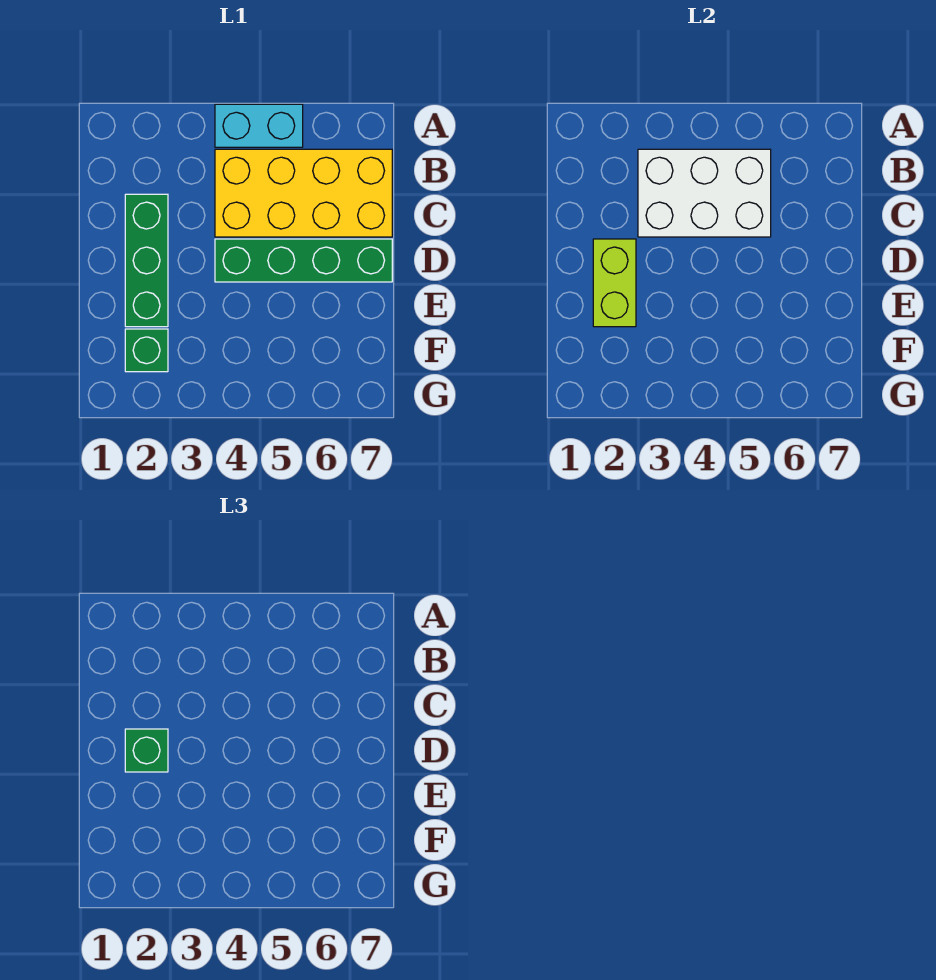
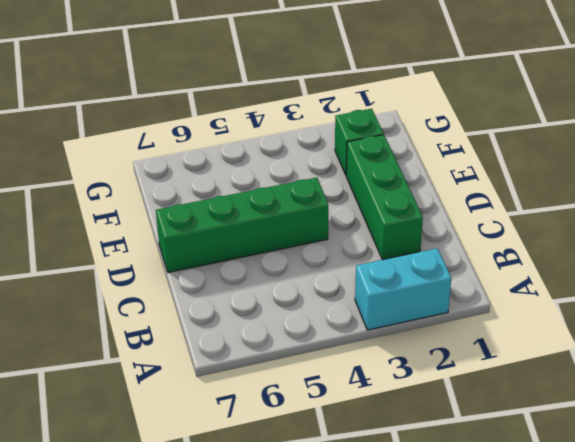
cyan 1x2 brick [355,248,451,330] -> cyan 1x2 brick moved to [215,104,303,147]
none -> yellow 2x4 brick [215,149,392,237]
none -> white 2x3 brick [638,149,771,237]

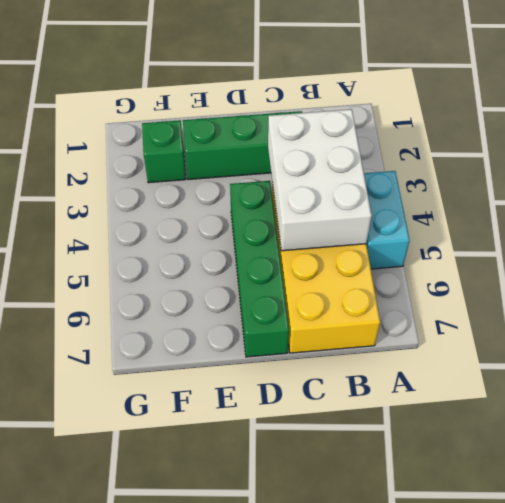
none -> lime 1x2 brick [593,239,636,327]
none -> green 1x1 brick [125,729,168,772]

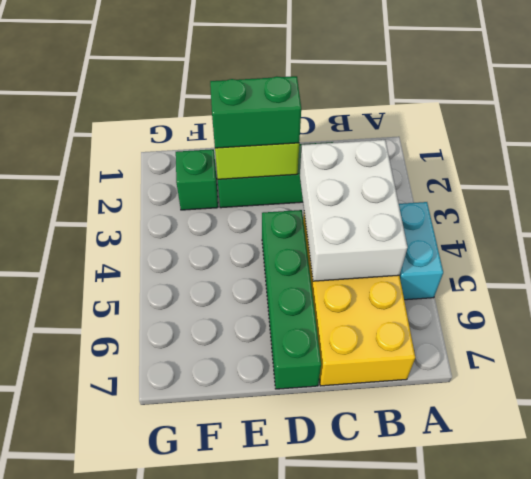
green 1x2 brick [210,76,301,148] -> green 1x1 brick [125,729,168,772]

